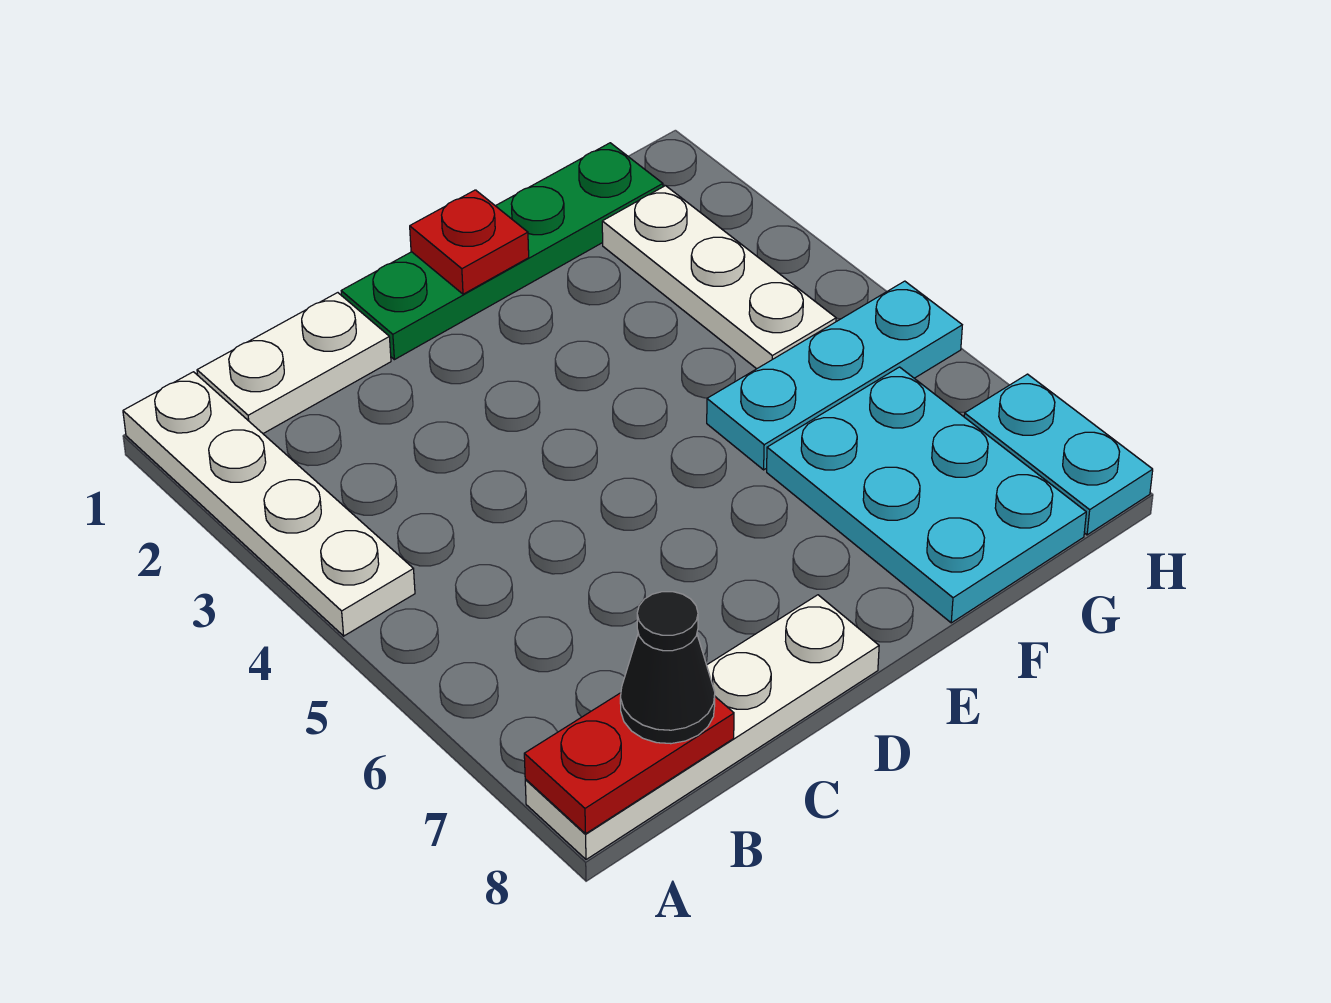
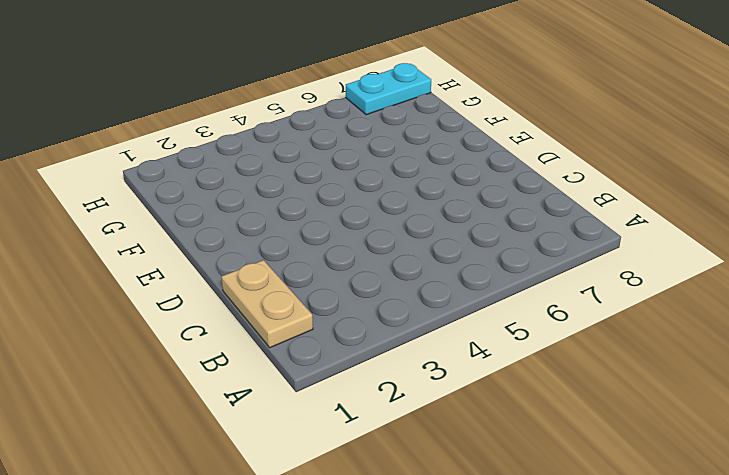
tan 1x2 plate [222,260,313,348] -> white 1x2 plate [197,293,391,433]
none -> white 1x4 plate [123,372,415,636]
none -> white 1x4 plate [525,595,879,860]

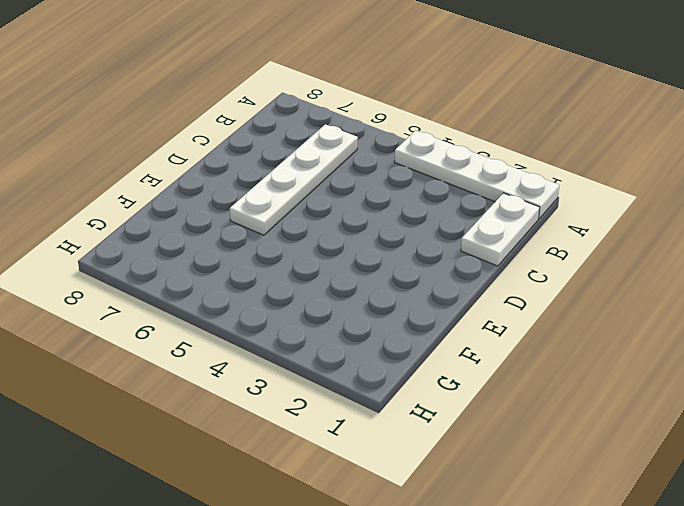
white 1x4 plate [230,124,358,235] -> white 1x4 plate moved to [525,595,879,860]
none -> green 1x4 plate [341,143,663,360]
none -> cyan 1x3 plate [707,281,962,470]

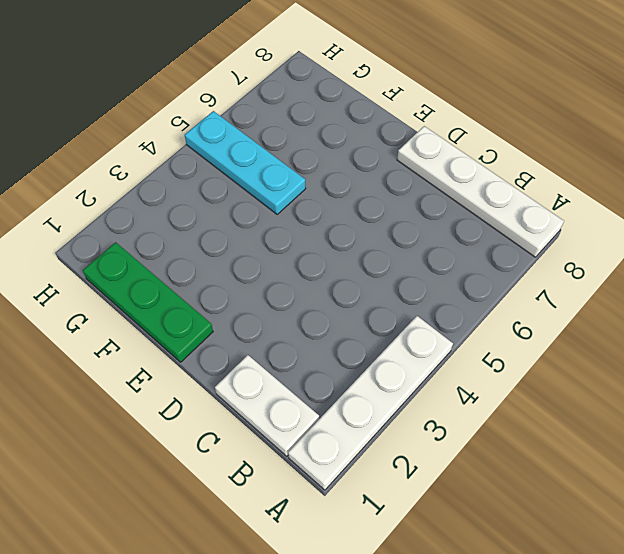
green 1x3 plate [83,242,213,362] -> green 1x4 plate [341,143,663,360]
none -> cyan 2x3 plate [767,367,1086,623]
none -> white 1x3 plate [602,186,836,369]

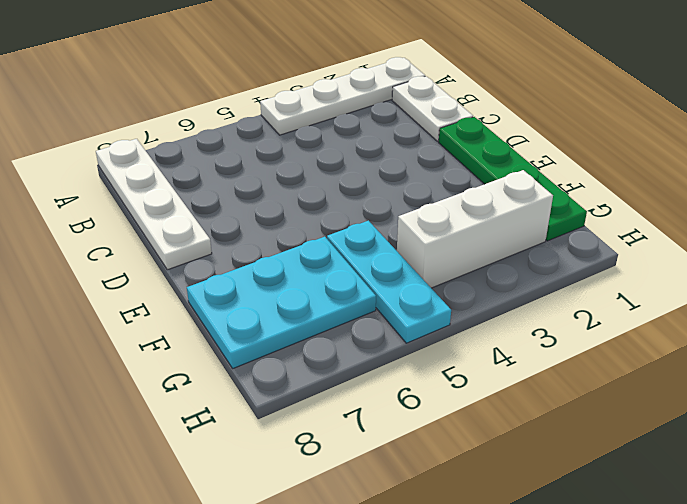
white 1x3 brick [397,170,553,288] -> white 1x3 plate [602,186,836,369]
none -> cyan 1x2 plate [964,374,1153,535]
none -> red 1x2 plate [524,693,734,834]

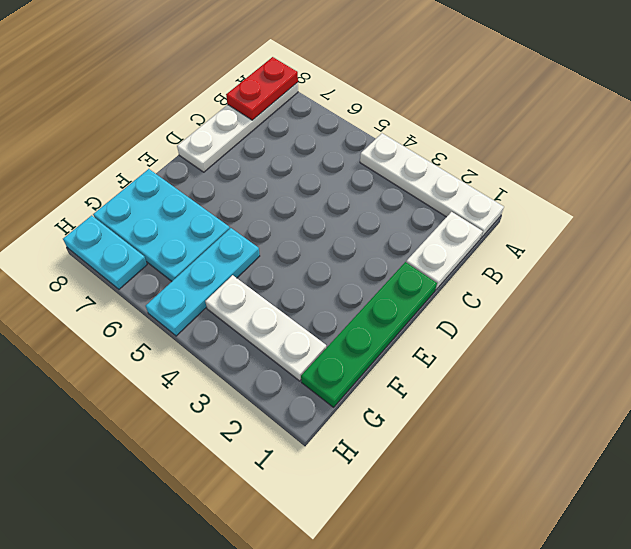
none -> red 1x1 plate [410,190,529,294]
none -> black 1x1 cone [620,592,715,744]

